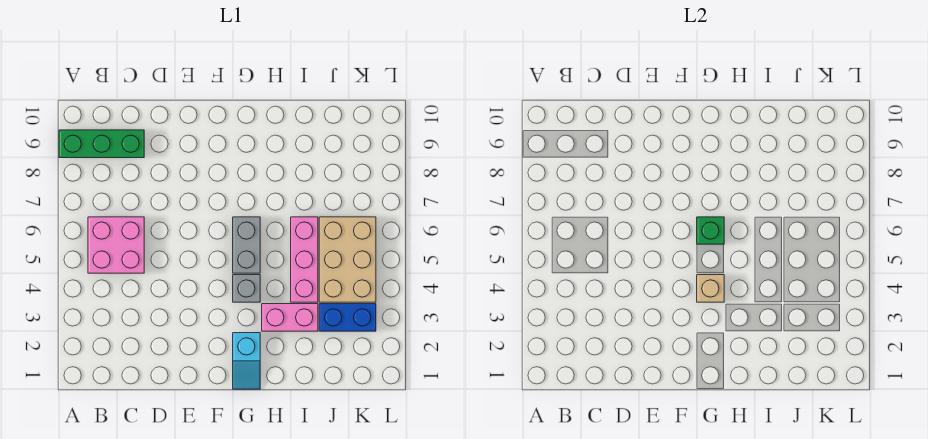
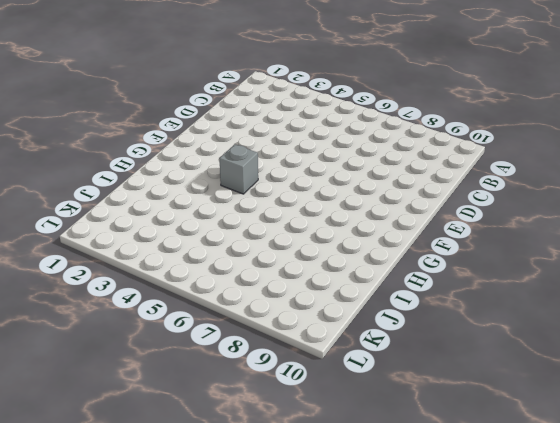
none -> green 1x3 brick [59,130,144,158]
none -> pink 2x2 brick [88,217,144,273]

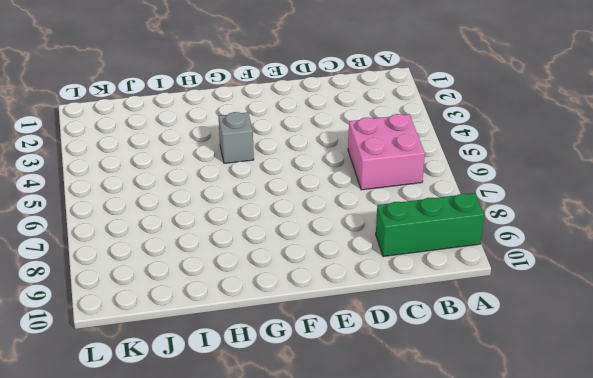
none -> cyan 1x2 slope [233,333,260,389]
none -> grey 1x2 brick [233,217,260,273]

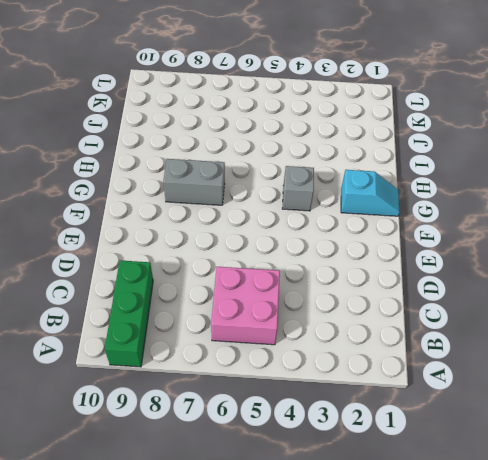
grey 1x2 brick [163,159,225,205] -> grey 1x2 brick moved to [233,217,260,273]
none -> pink 1x2 brick [262,304,318,331]
none -> pink 1x3 brick [291,217,318,302]

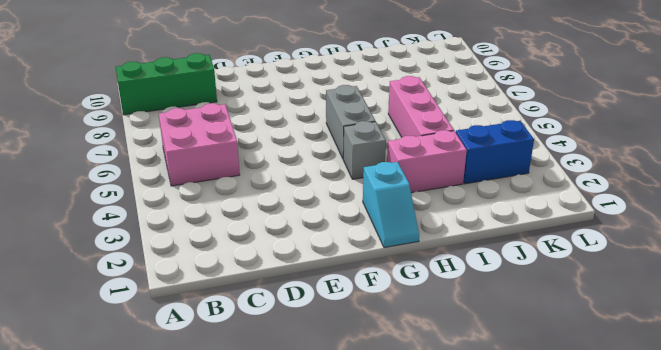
none -> tan 2x3 brick [319,217,376,302]
none -> tan 1x1 brick [697,275,724,302]

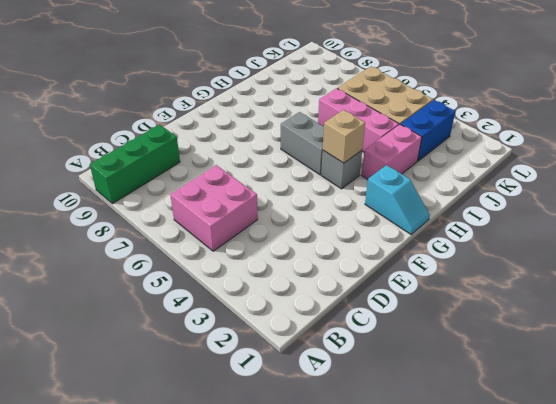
none -> green 1x1 brick [697,217,724,244]

